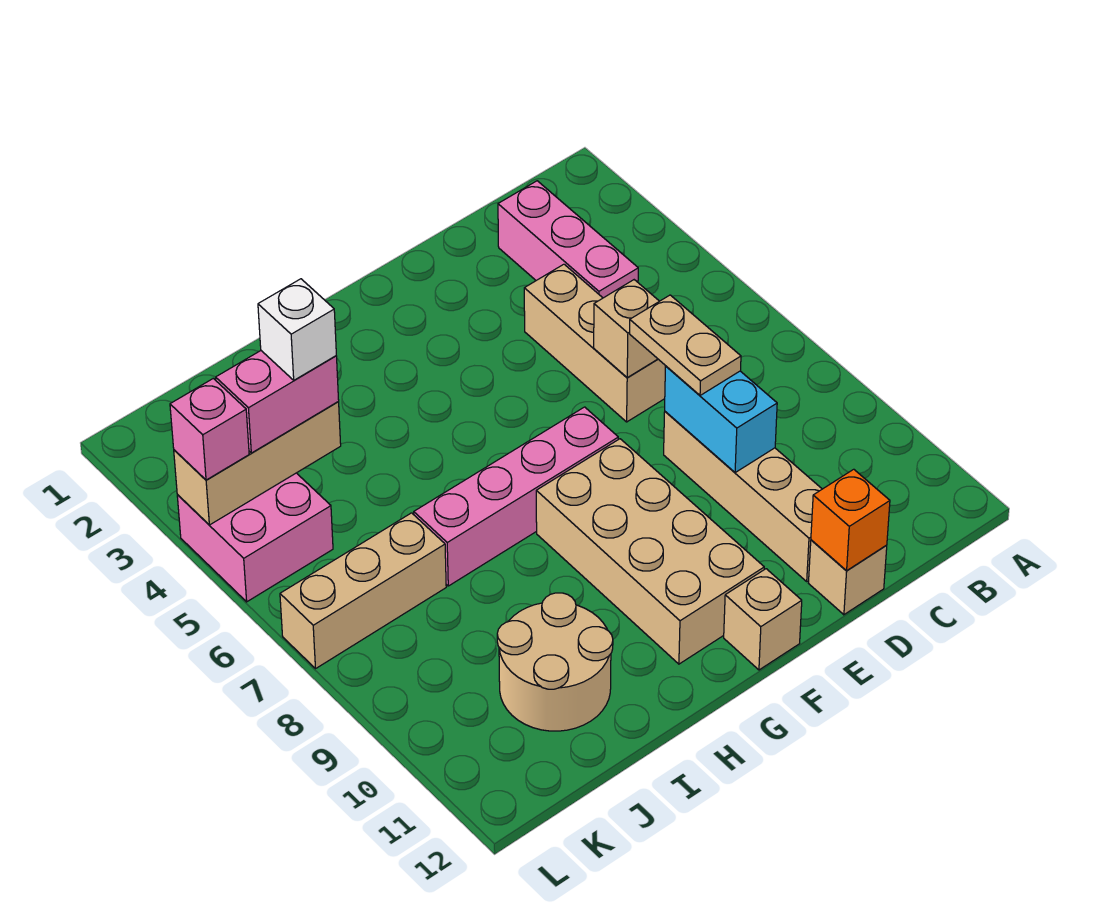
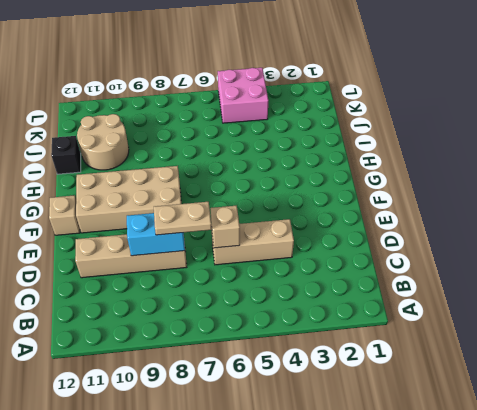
black 1x1 brick [51,136,81,174] -> none
none -> pink 1x3 brick [498,181,638,298]
none -> tan 1x1 brick [809,540,887,615]
none -> pink 1x4 brick [414,407,618,586]

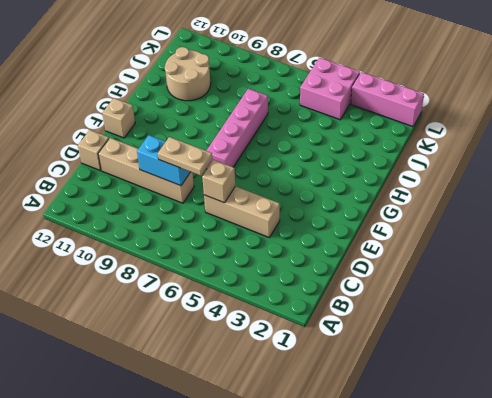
pink 1x3 brick [351,72,424,127] -> pink 1x3 brick moved to [498,181,638,298]
none -> tan 2x4 brick [536,439,764,664]
none -> tan 1x3 brick [280,513,446,668]
none -> orange 1x1 brick [811,469,890,571]

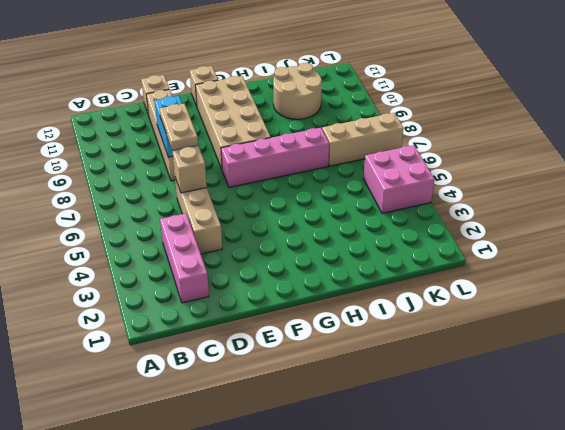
none -> orange 1x1 brick [811,469,890,571]
none -> tan 1x3 brick [174,402,341,525]
none -> pink 1x2 brick [216,351,339,453]

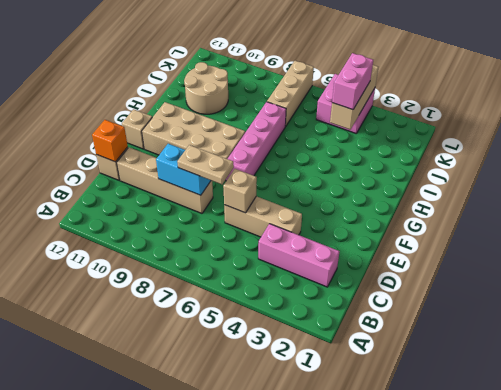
none -> pink 1x1 brick [170,378,249,480]
none -> white 1x1 brick [258,279,336,380]

